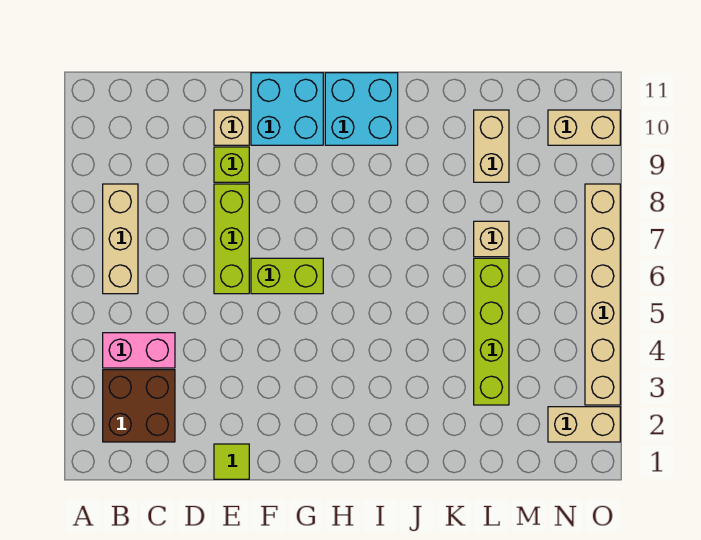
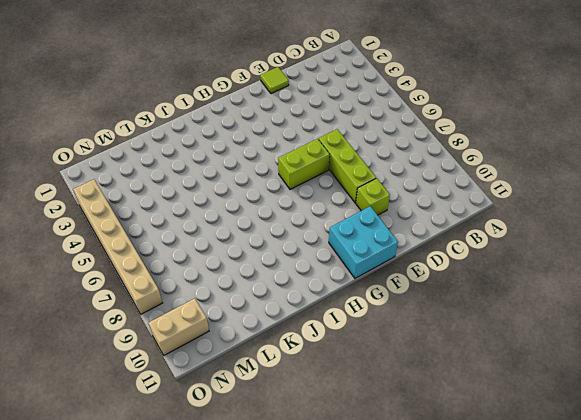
none -> brown 2x2 brick [103,370,175,442]
none -> pink 1x2 brick [103,333,175,368]
none -> tan 1x3 brick [103,184,138,294]

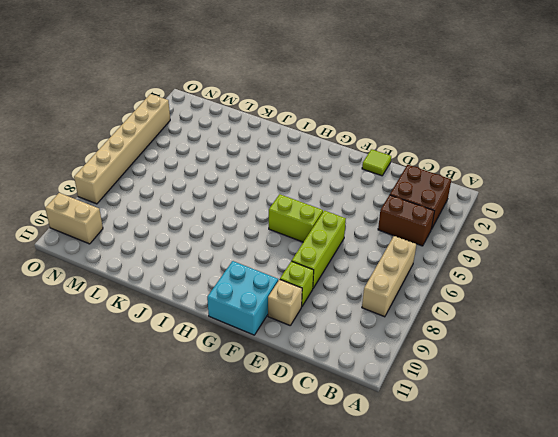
brown 1x2 brick [378,195,434,246] -> pink 1x2 brick [103,333,175,368]
none -> cyan 2x2 brick [325,73,398,145]
none -> lime 1x4 brick [474,258,509,405]
none -> tan 1x1 brick [474,221,509,257]

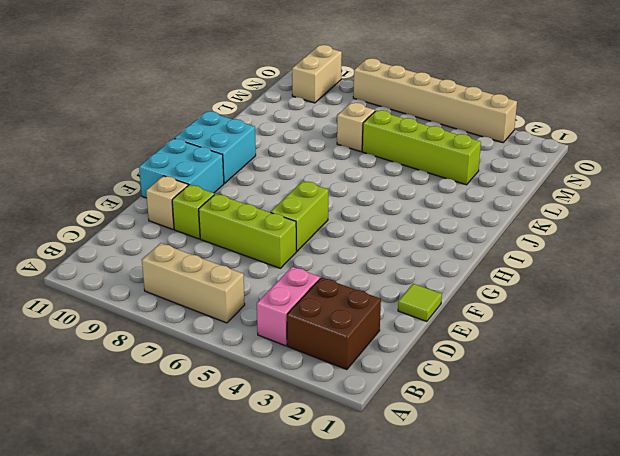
none -> tan 1x2 brick [474,110,509,182]
none -> tan 1x2 brick [548,407,620,442]

